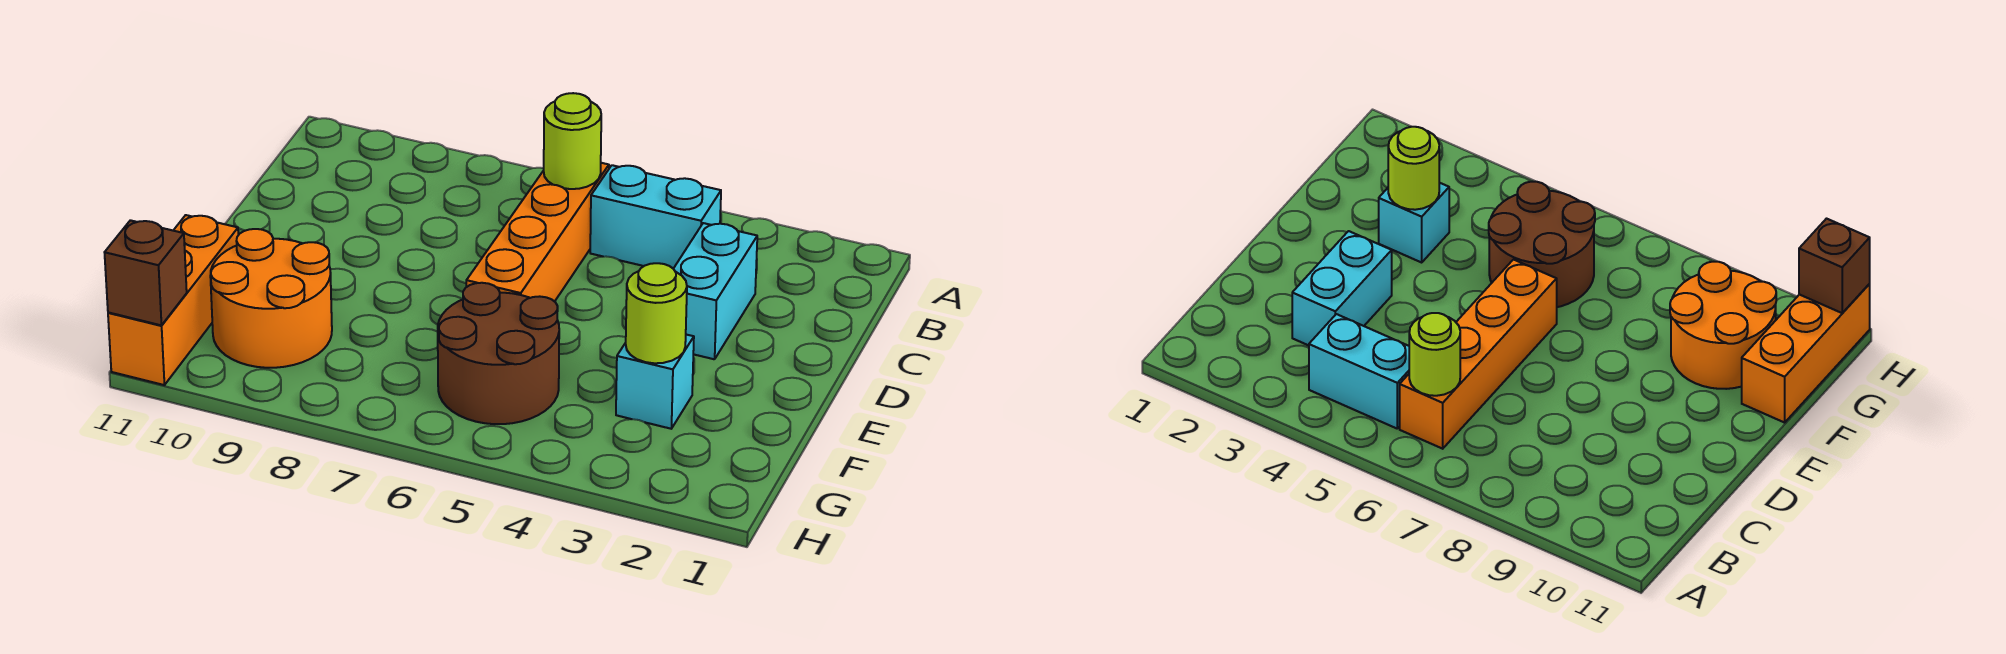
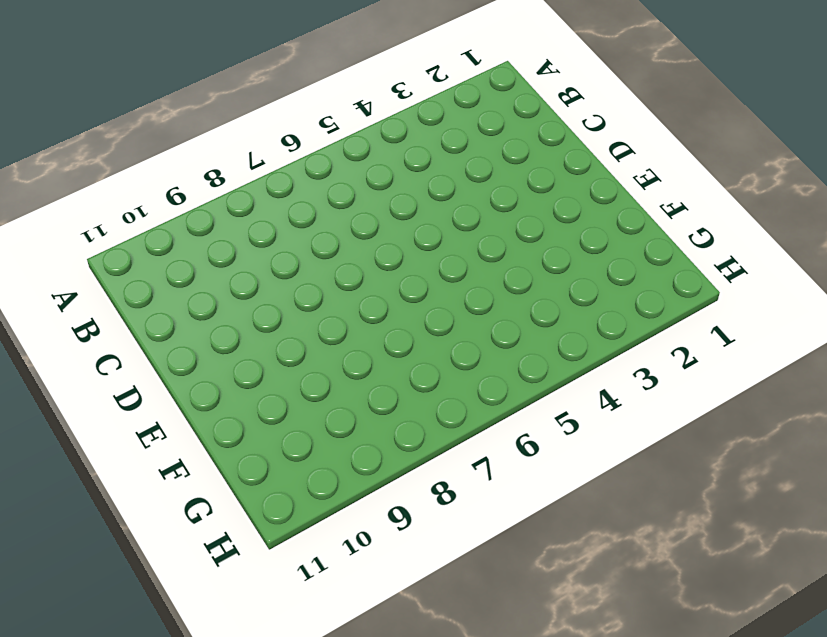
none -> cyan 1x2 brick [590,165,721,269]
none -> orange 1x4 brick [466,163,609,302]

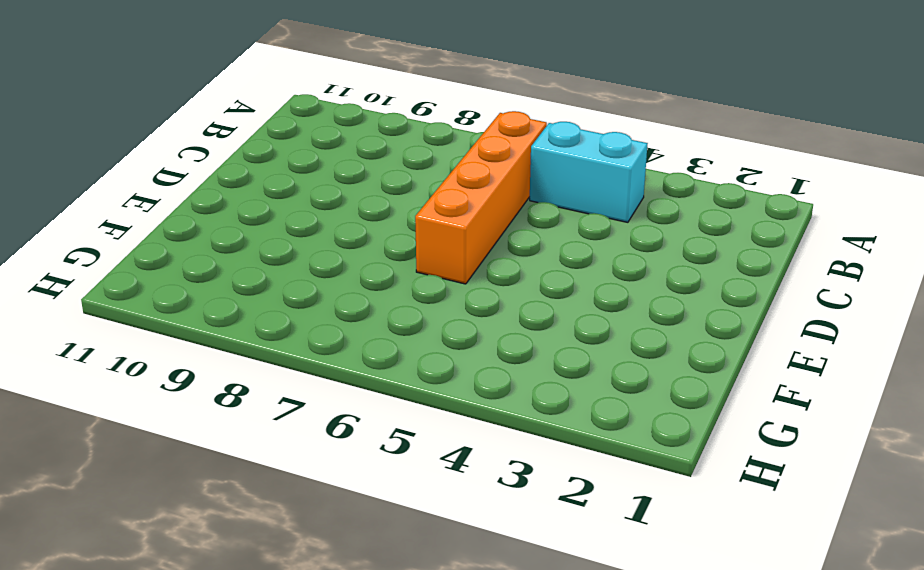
none -> cyan 1x2 brick [674,223,757,359]
none -> cyan 1x1 brick [616,335,694,429]

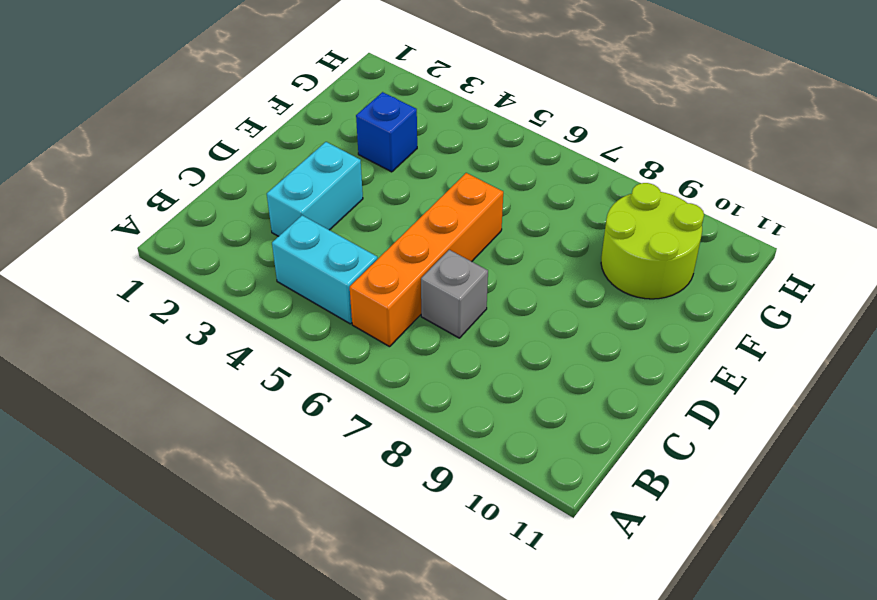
grey 1x1 brick [421,250,488,338] -> none
blue 1x1 brick [356,92,417,172] -> cyan 1x1 brick [616,335,694,429]
lime 2x2 round brick [601,183,704,299] -> orange 2x2 round brick [210,229,332,368]
none -> brown 2x2 round brick [438,283,559,424]
none -> orange 1x3 brick [108,215,238,385]

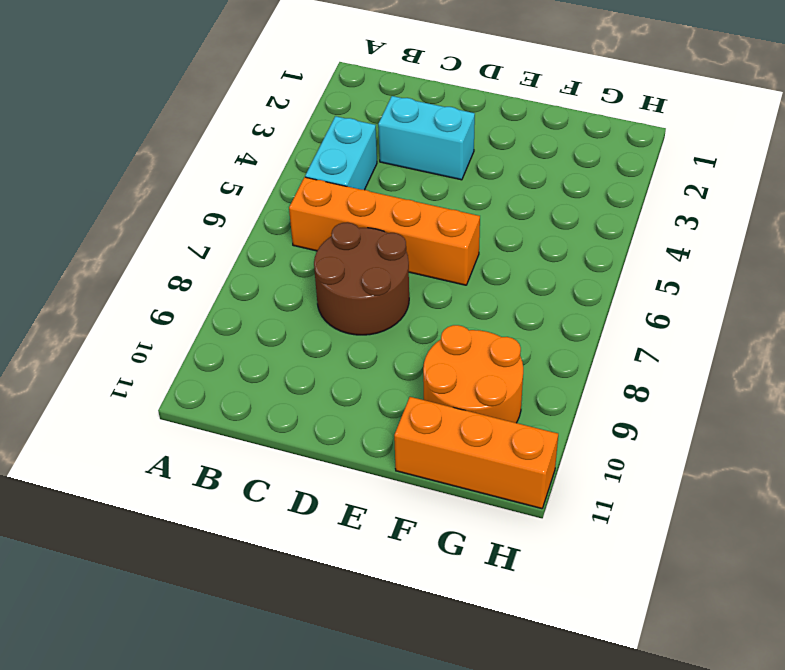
brown 2x2 round brick [314,222,409,335] -> brown 2x2 round brick moved to [438,283,559,424]
none -> cyan 1x1 brick [616,335,694,429]
none -> lime 1x1 round brick [544,93,601,189]

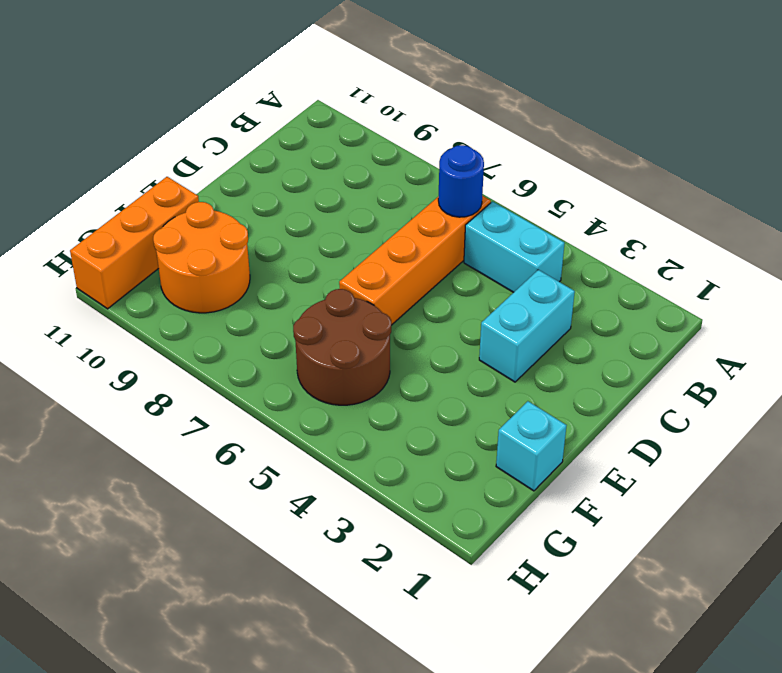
blue 1x1 round brick [438,145,484,217] -> lime 1x1 round brick [544,93,601,189]
cyan 1x1 brick [496,401,567,491] -> cyan 1x1 brick moved to [616,335,694,429]
none -> lime 1x1 round brick [626,263,687,363]
none -> brown 1x1 brick [105,220,187,325]

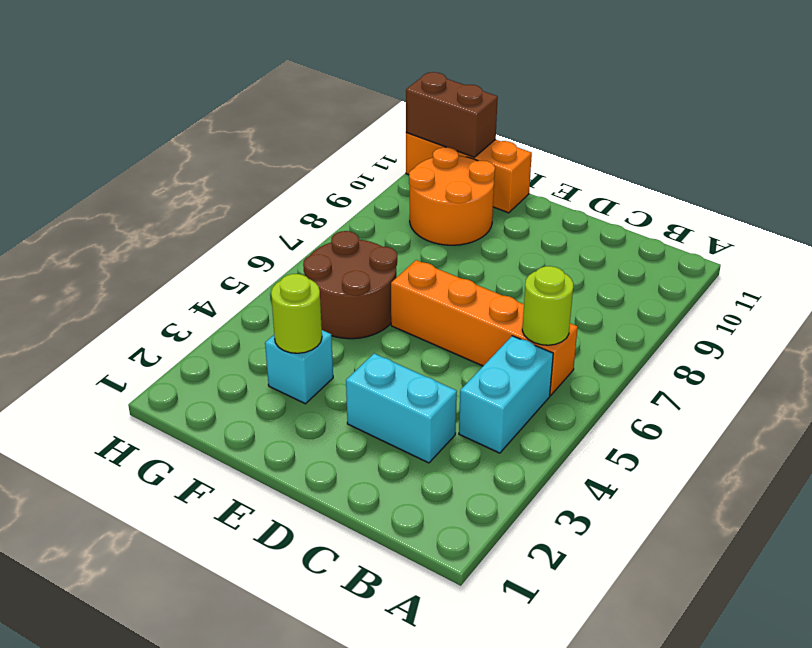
brown 1x2 brick [406,72,498,157] -> brown 1x1 brick [105,220,187,325]

